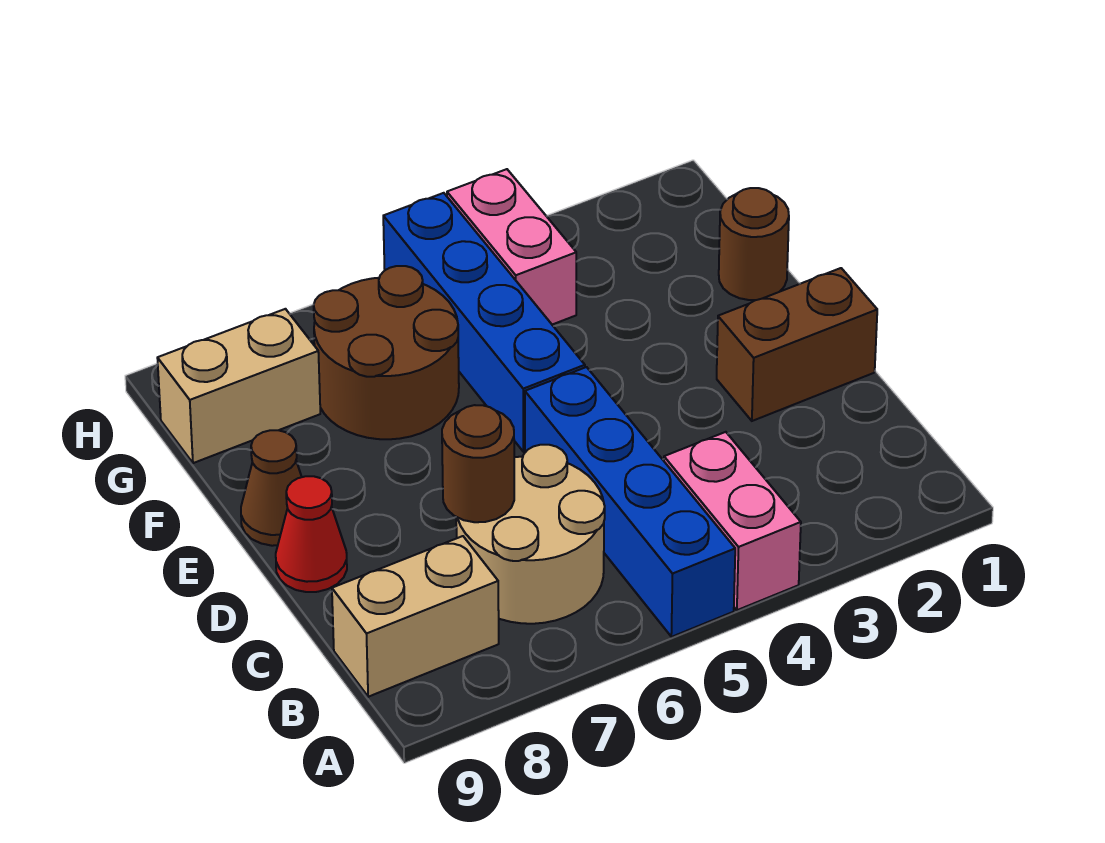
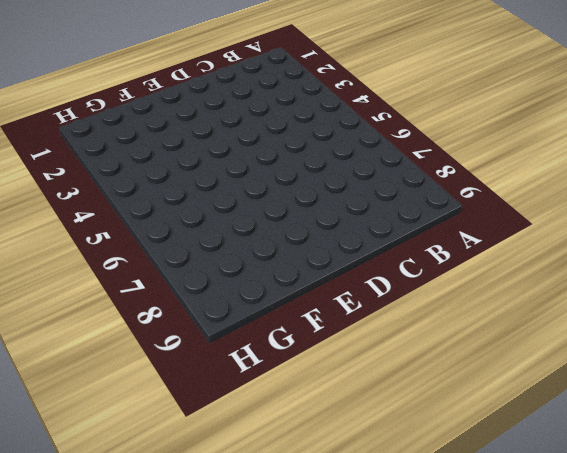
none -> pink 1x2 brick [664,432,801,610]
none -> blue 1x4 brick [525,367,735,637]
none -> tan 2x2 round brick [456,445,605,624]

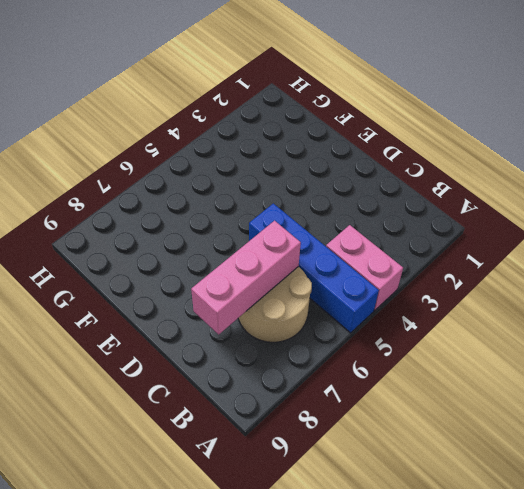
pink 1x3 brick [191,221,301,334] -> brown 1x1 round brick [442,405,514,522]
none -> tan 1x2 brick [332,536,499,697]
none -> brown 1x2 brick [717,268,877,421]
none -> red 1x1 cone [276,476,347,592]

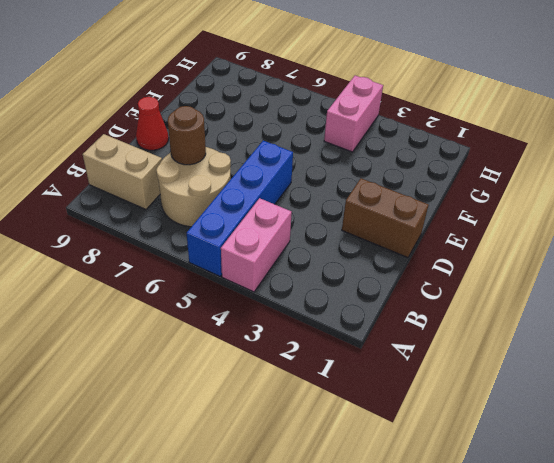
none -> blue 1x4 brick [383,193,585,452]
none -> brown 1x1 cone [241,430,302,546]
none -> brown 1x1 round brick [719,188,789,300]

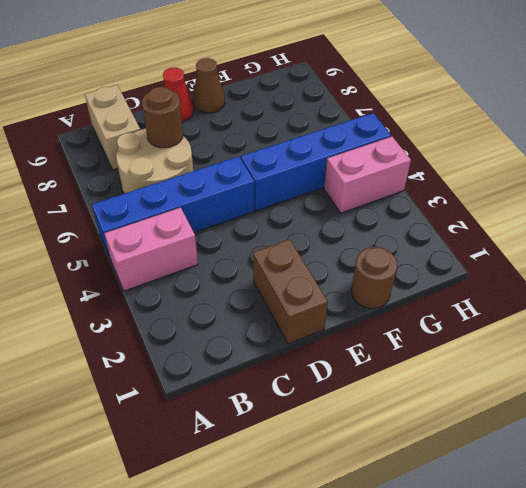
none -> brown 2x2 round brick [314,266,459,439]
none -> tan 1x2 brick [157,309,320,463]

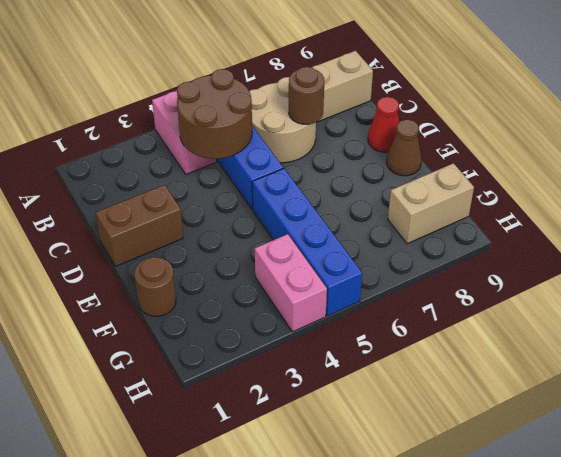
brown 2x2 round brick [177,69,252,159] -> brown 2x2 round brick moved to [314,266,459,439]

